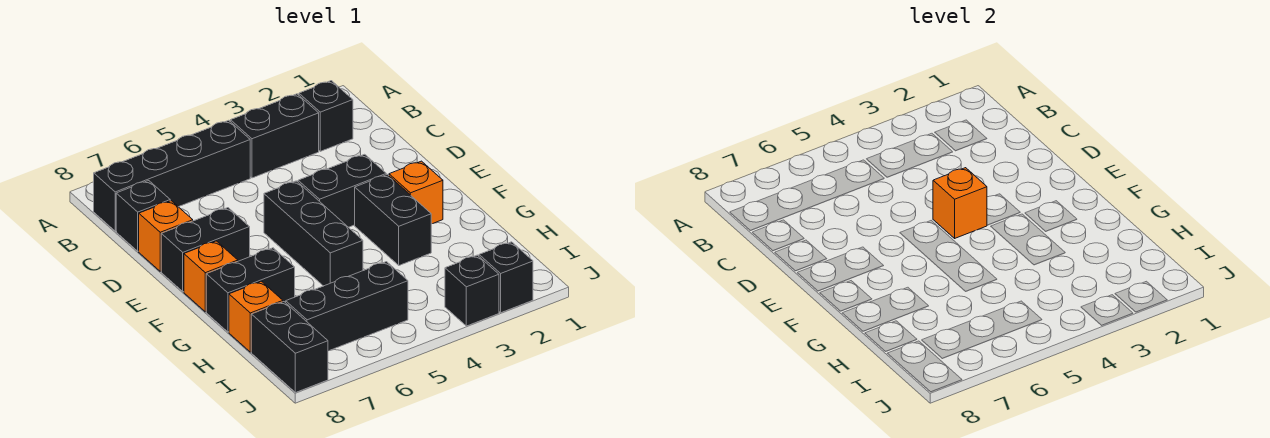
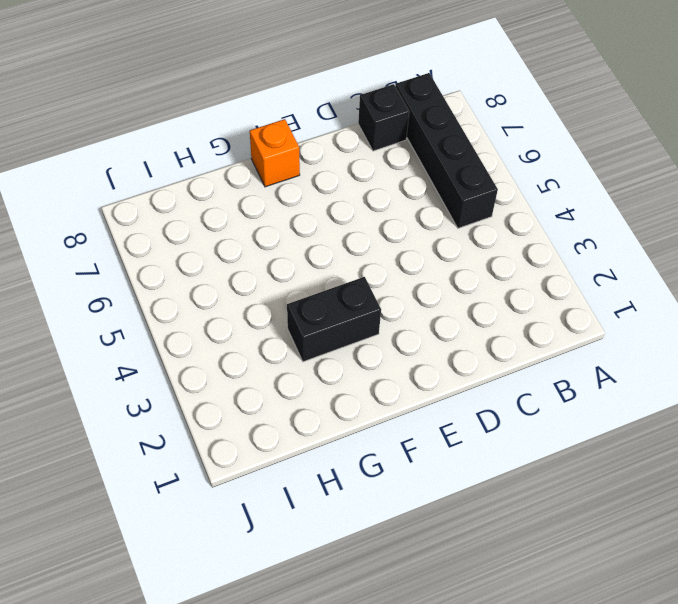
none -> black 1x1 brick [299,81,353,151]
none -> black 1x2 brick [230,94,319,178]
none -> orange 1x1 brick [139,201,193,271]

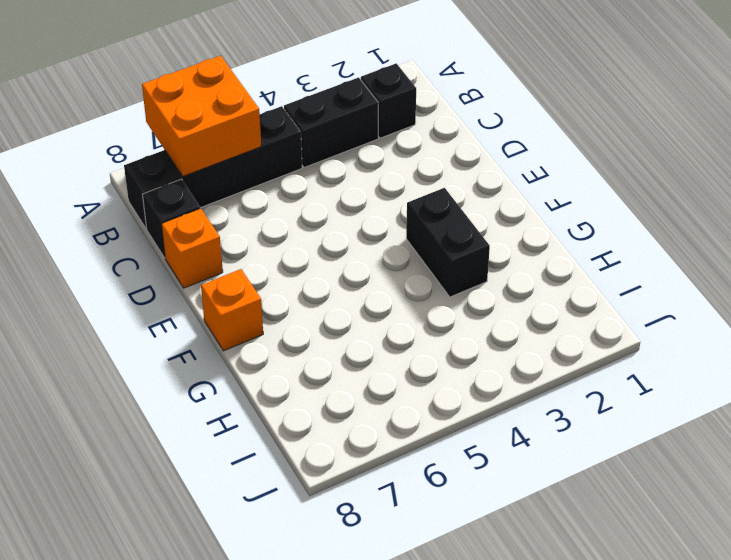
orange 2x2 brick [142,56,261,176] -> none
none -> black 1x2 brick [298,154,386,227]
none -> black 1x3 brick [264,181,363,286]
none -> black 1x2 brick [161,208,250,292]

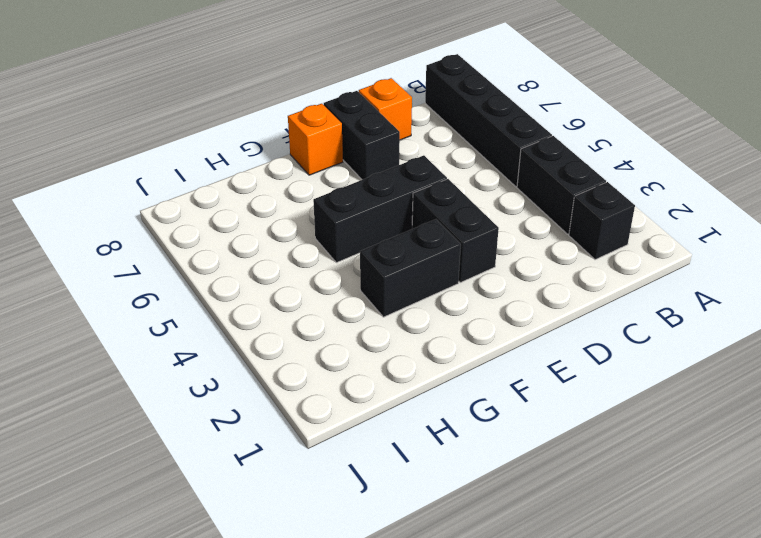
none -> black 1x1 brick [116,181,170,251]
none -> orange 1x1 brick [389,161,443,224]
none -> black 1x2 brick [206,248,295,332]

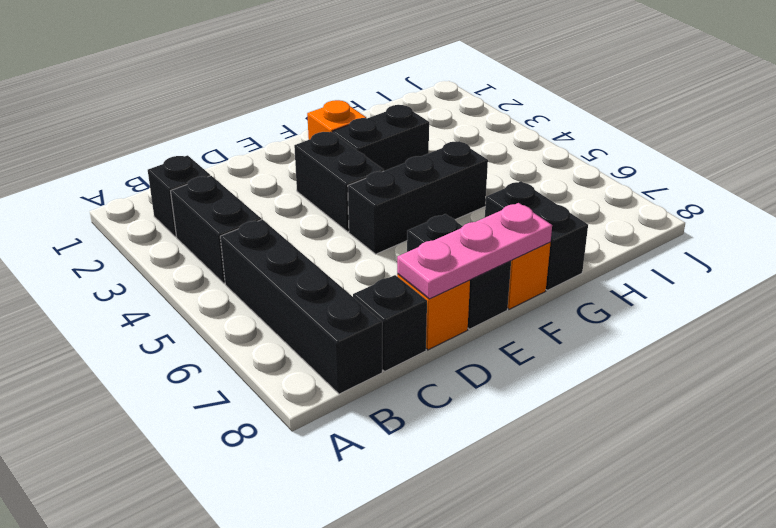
pink 1x3 plate [397,203,552,299] -> none
none -> orange 1x1 brick [229,281,283,352]
none -> black 1x3 brick [286,262,408,351]
none -> black 1x2 brick [251,302,328,393]

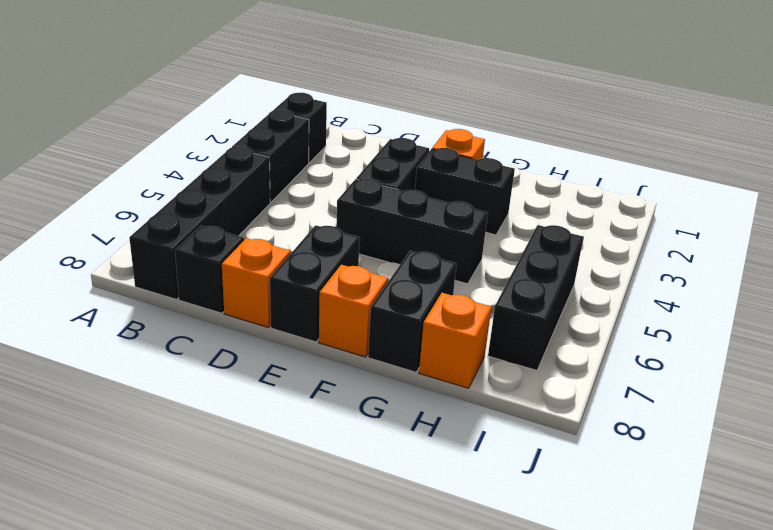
none -> black 1x2 brick [251,302,328,393]
none -> black 1x1 brick [479,242,533,313]
none -> black 1x1 brick [445,255,499,326]

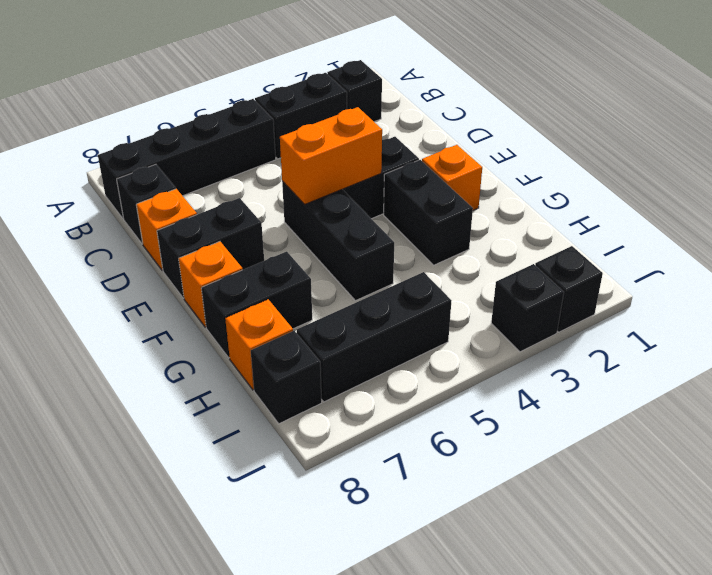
orange 1x2 brick [280,107,382,204] -> orange 1x1 brick [933,168,987,238]
black 1x1 brick [251,331,322,424] -> black 1x2 brick [251,302,328,393]

